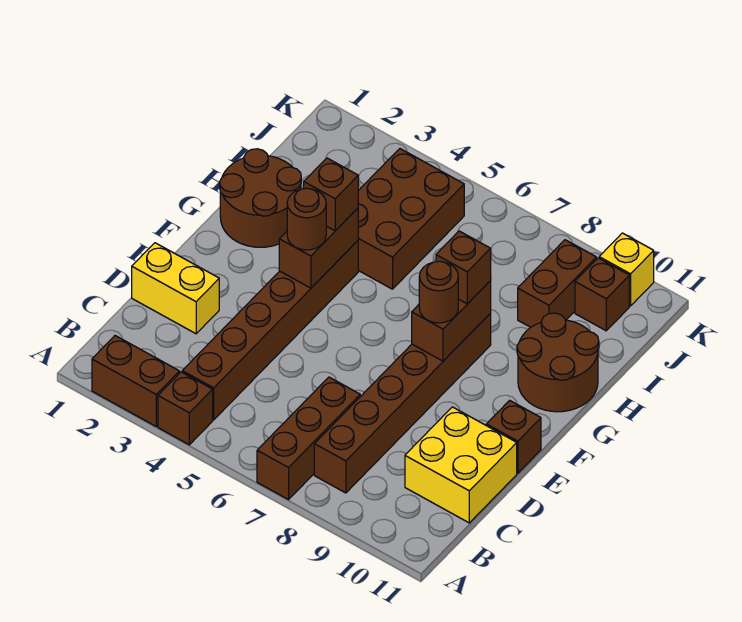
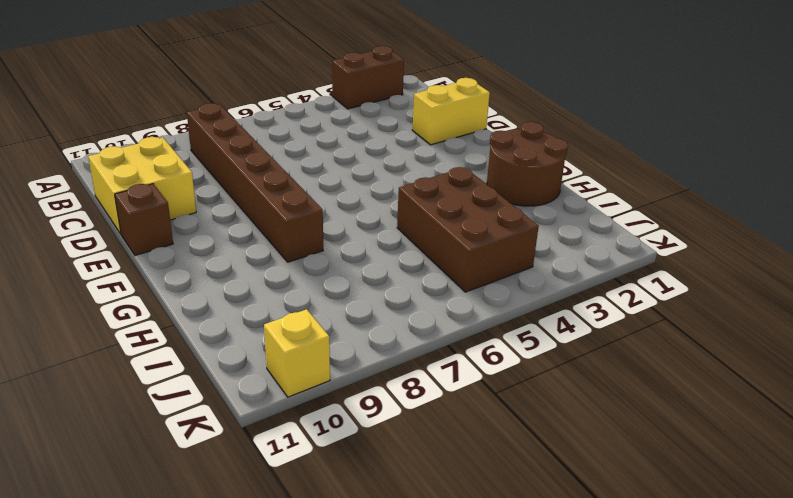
none -> brown 1x1 brick [158,372,213,445]
none -> brown 1x3 brick [257,377,360,500]
none -> brown 1x6 brick [182,241,358,420]

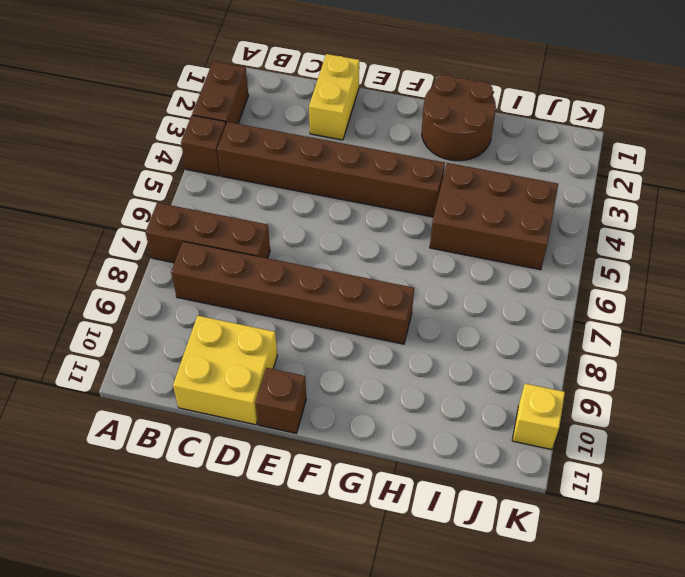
none -> brown 2x2 round brick [517,313,599,412]
none -> brown 1x2 brick [518,240,596,327]
none -> brown 1x1 brick [575,258,629,331]

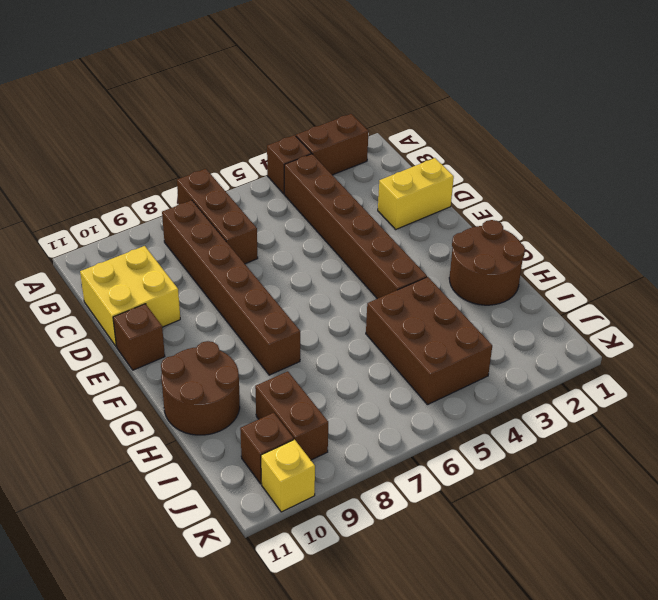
none -> brown 1x2 brick [279,208,358,288]
none -> brown 1x2 brick [412,281,491,361]
none -> brown 1x1 round brick [287,188,326,250]

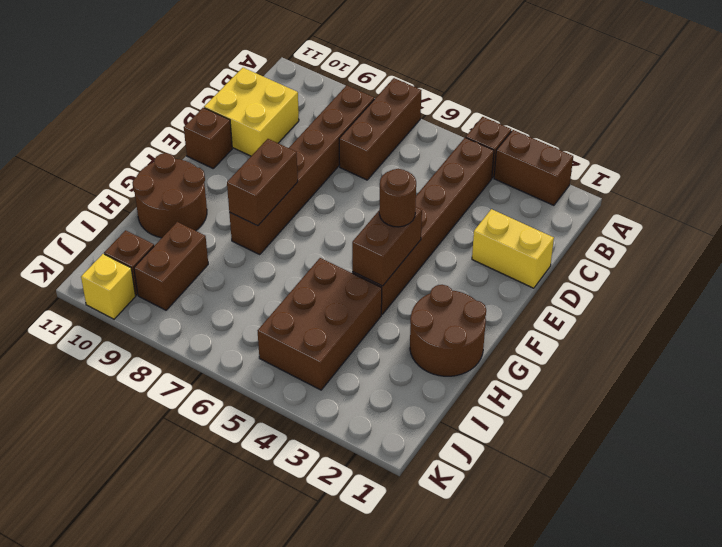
none -> brown 1x1 round brick [419,261,458,323]
none -> brown 1x1 brick [304,158,358,231]
none -> brown 1x1 brick [436,231,491,304]

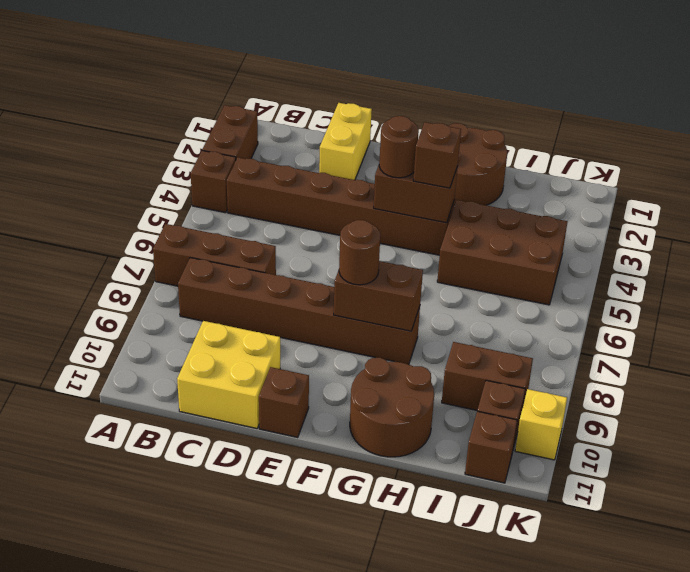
brown 1x1 brick [465,411,517,483] -> brown 1x1 brick moved to [436,231,491,304]

